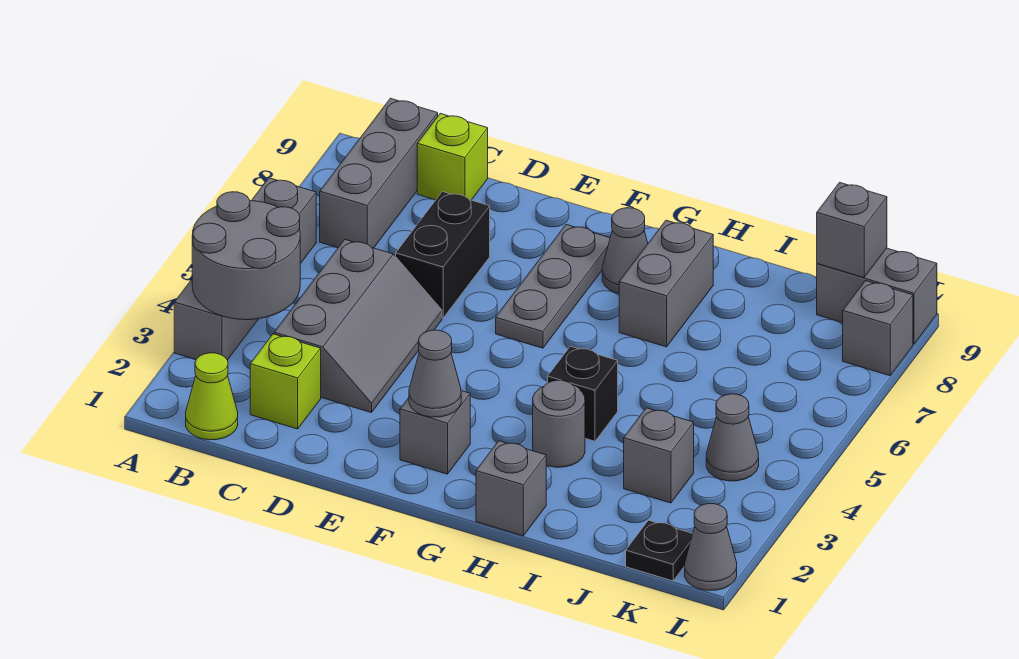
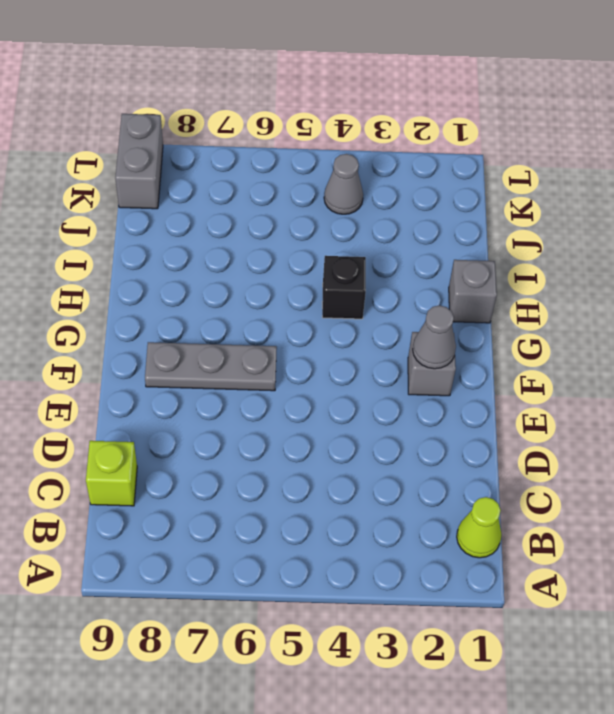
none -> grey 1x4 brick [174,178,316,360]
none -> grey 1x3 brick [320,98,438,248]
none -> lime 1x1 brick [250,334,321,429]

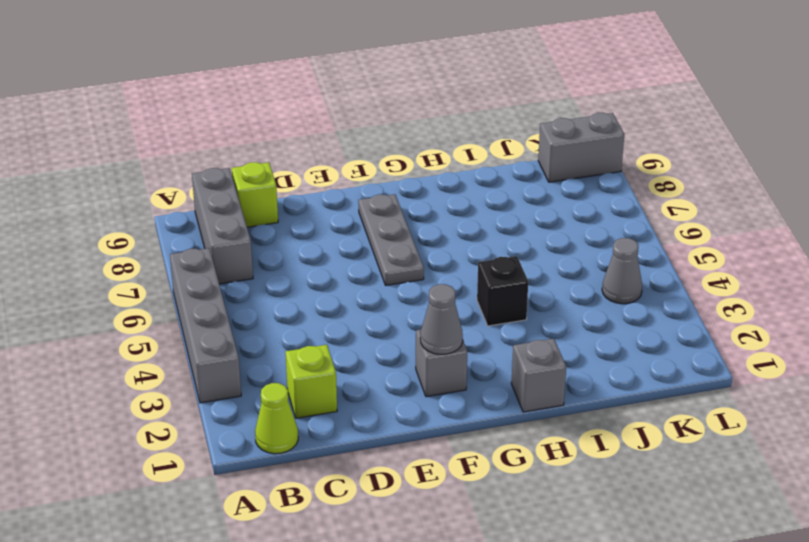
none -> grey 2x3 slope [274,240,442,413]
none -> black 1x2 brick [396,192,490,318]
none -> grey 1x1 cone [602,208,648,294]

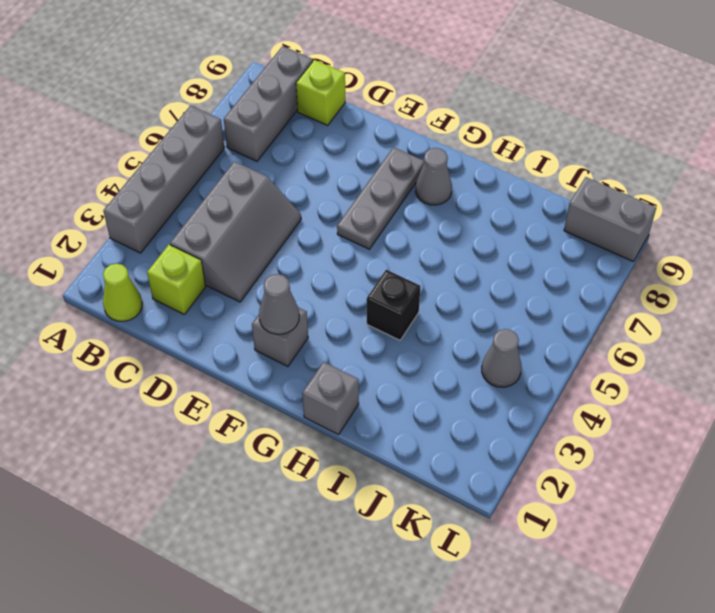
none -> black 1x2 brick [396,192,490,318]
none -> grey 1x1 round brick [533,380,585,467]
none -> grey 1x2 brick [619,220,713,347]

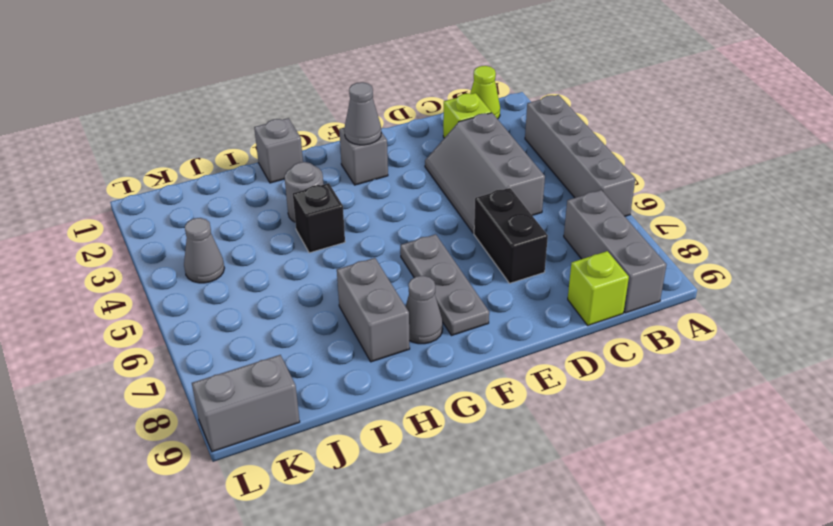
none -> grey 1x1 brick [624,408,694,503]
none -> black 1x1 plate [626,520,693,581]
none -> grey 1x1 cone [685,504,737,591]

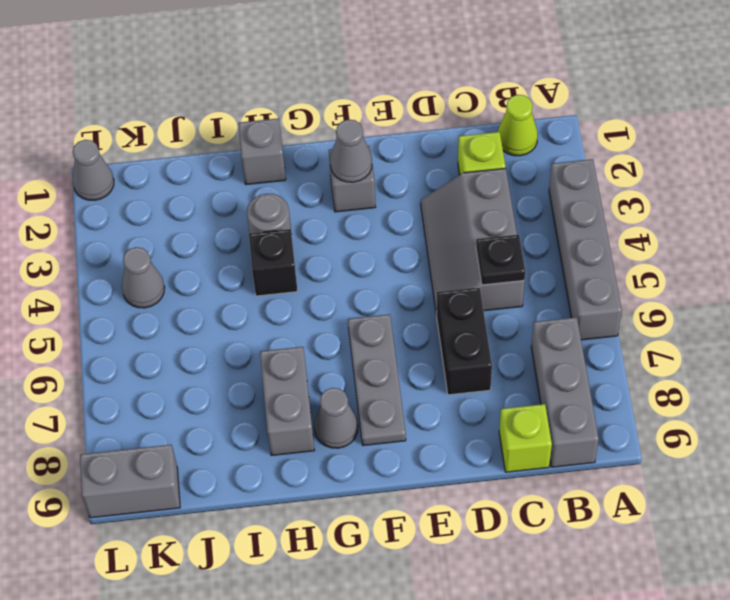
black 1x1 plate [476,235,525,285] -> black 1x1 plate moved to [626,520,693,581]
none -> grey 1x1 brick [624,408,694,503]
none -> grey 1x1 brick [843,281,913,376]
none -> grey 2x2 round brick [192,192,300,320]

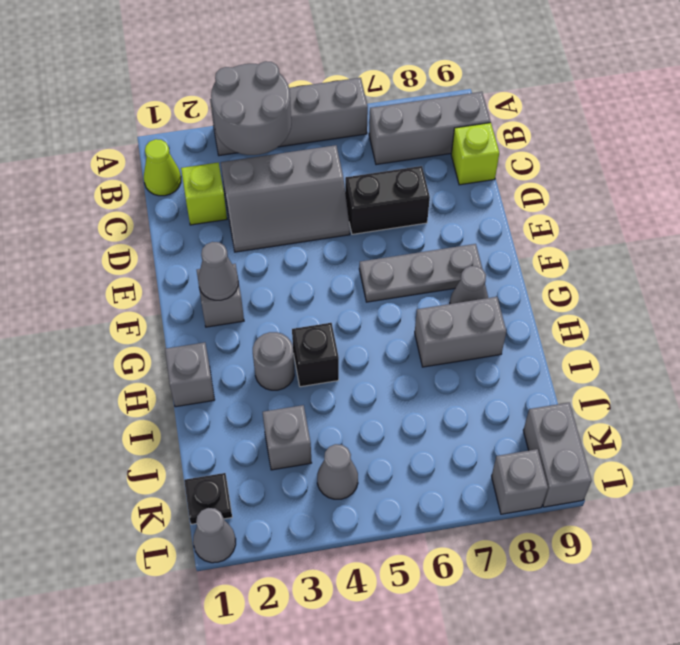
none -> grey 1x1 brick [817,183,887,277]

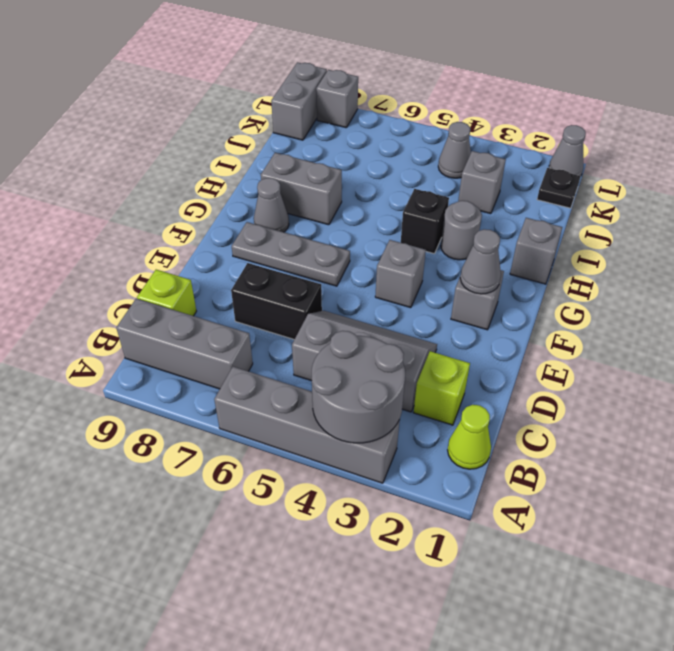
grey 1x1 brick [375,240,426,308] -> grey 1x1 brick moved to [817,183,887,277]

